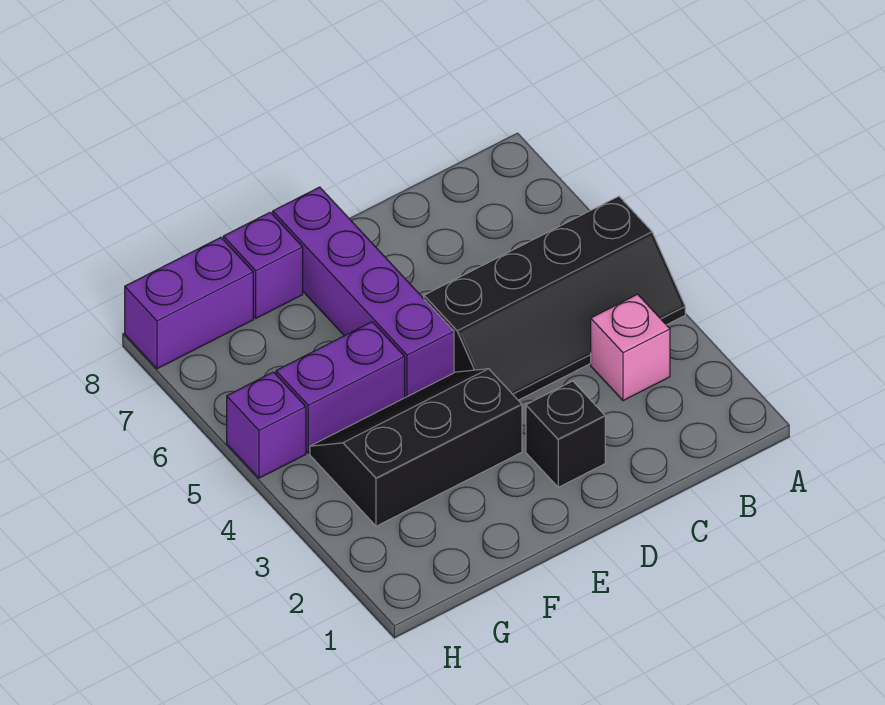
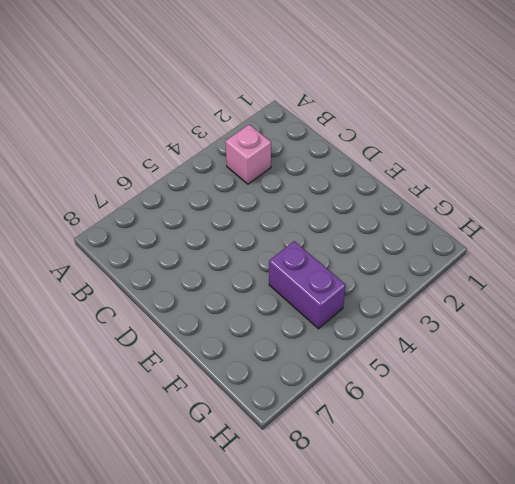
none -> black 2x4 slope [424,196,685,400]
none -> black 1x1 brick [526,381,605,487]

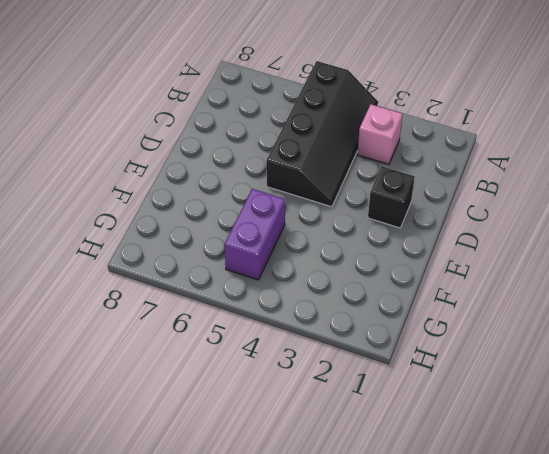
none -> black 2x3 slope [310,369,522,526]
none -> purple 1x4 brick [273,187,454,398]

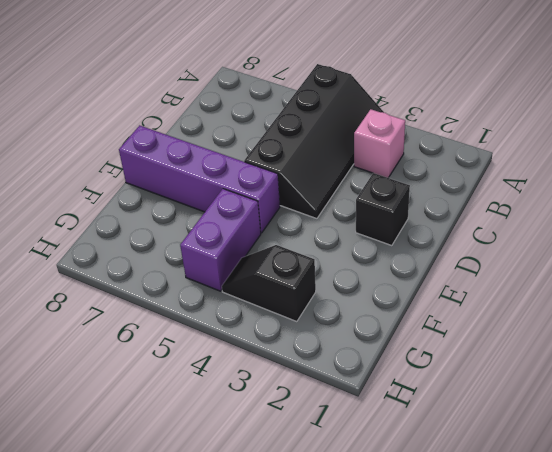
black 1x2 slope [222,245,316,322] -> black 2x3 slope [310,369,522,526]
none -> purple 1x1 brick [223,212,303,318]
none -> purple 1x2 brick [125,237,253,369]

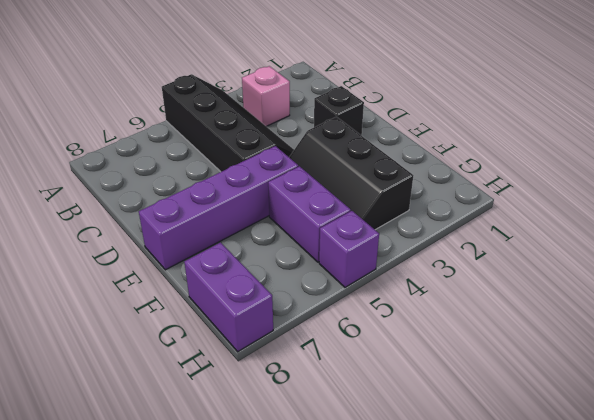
none -> purple 1x1 brick [223,212,303,318]

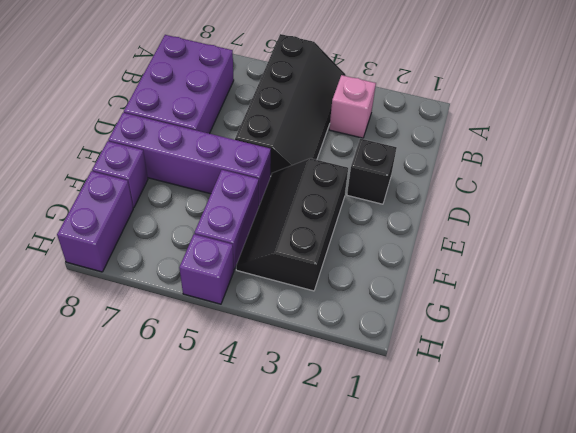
purple 2x3 brick [124,35,234,134] -> none

